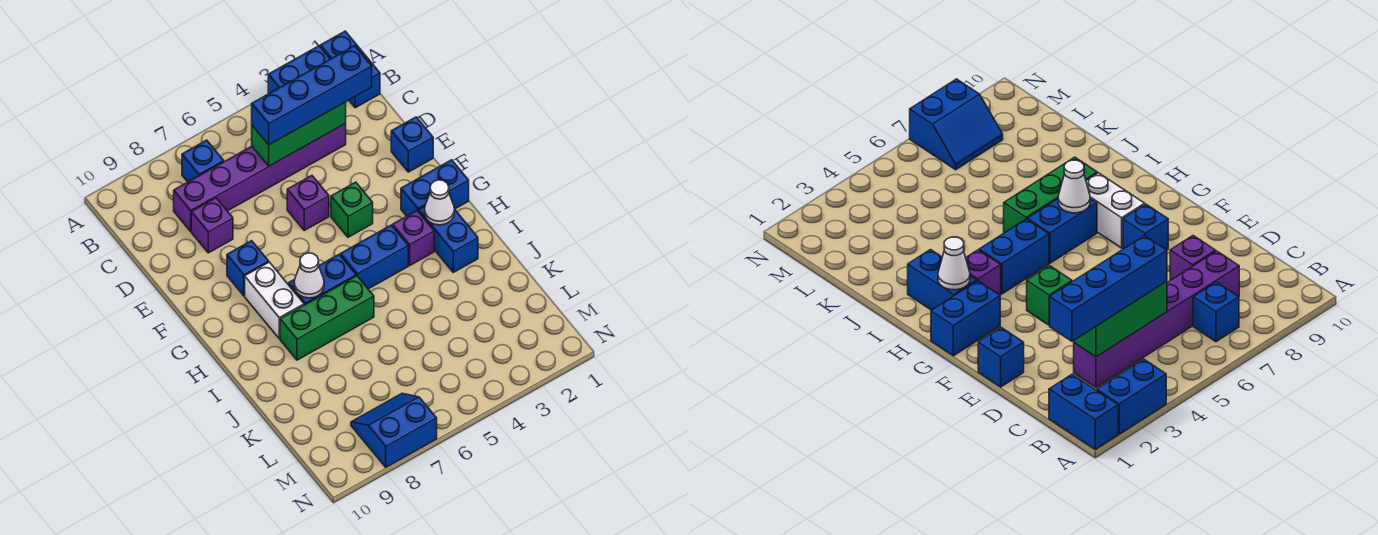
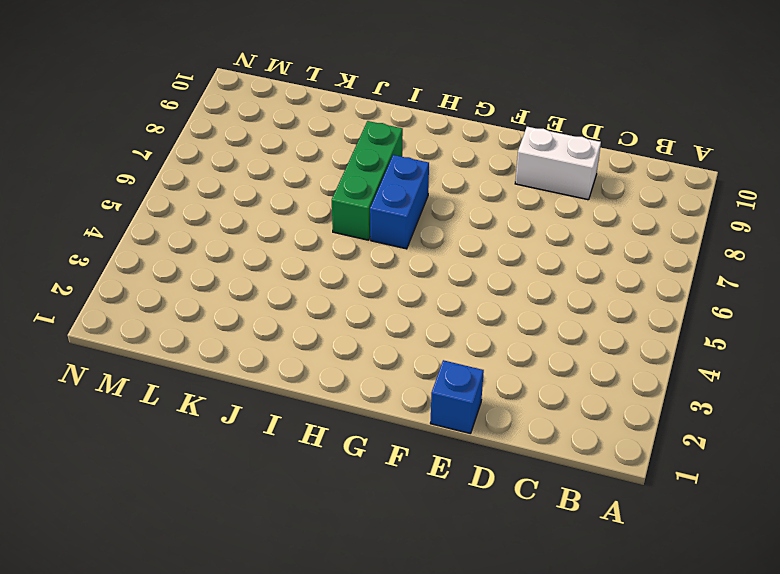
white 1x2 brick [515,127,601,200] -> white 1x2 brick moved to [245,262,304,339]
none -> blue 1x2 brick [321,31,380,108]
none -> blue 1x2 brick [268,46,330,94]
none -> blue 1x1 brick [182,140,224,182]

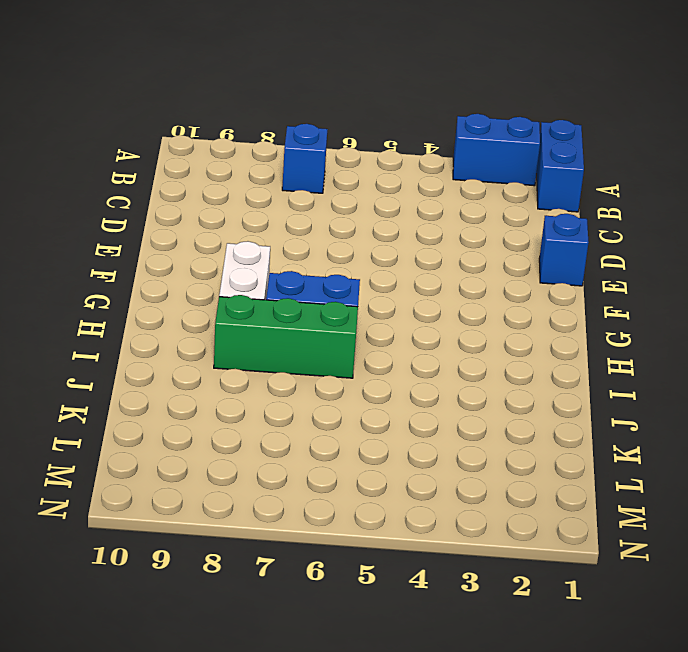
none -> purple 1x6 brick [174,124,346,231]
none -> purple 1x1 brick [191,198,233,253]
none -> purple 1x1 brick [287,176,329,230]

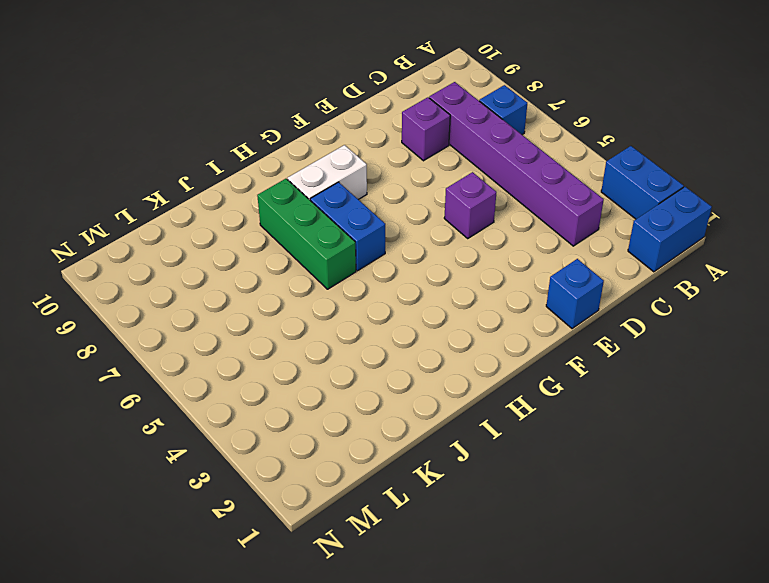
none -> green 1x1 brick [331,182,373,237]
none -> blue 1x1 brick [227,241,269,296]
none -> blue 1x2 brick [401,160,469,216]

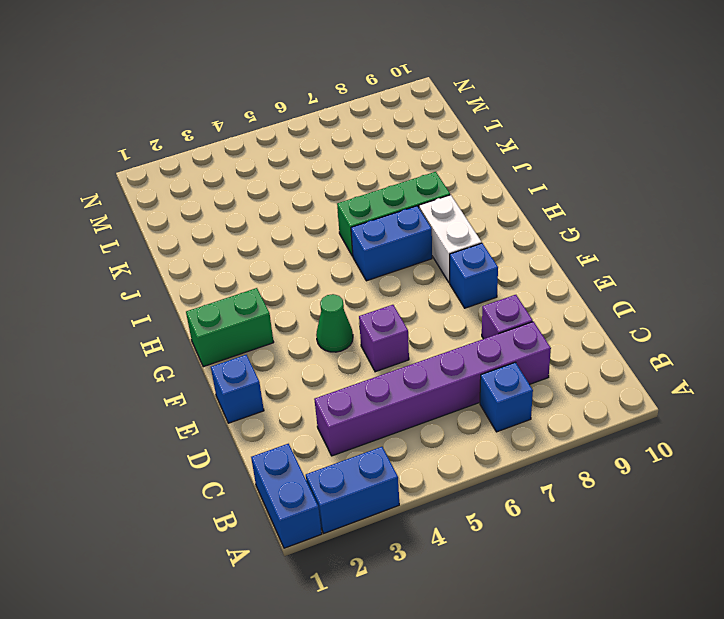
green 1x1 cone [316,294,353,352] -> green 1x1 brick [331,182,373,237]
green 1x2 brick [186,288,274,367] -> blue 1x2 brick [401,160,469,216]
none -> blue 1x2 brick [419,206,478,272]
none -> purple 1x1 brick [393,210,434,266]
none -> blue 1x2 brick [341,225,408,289]

